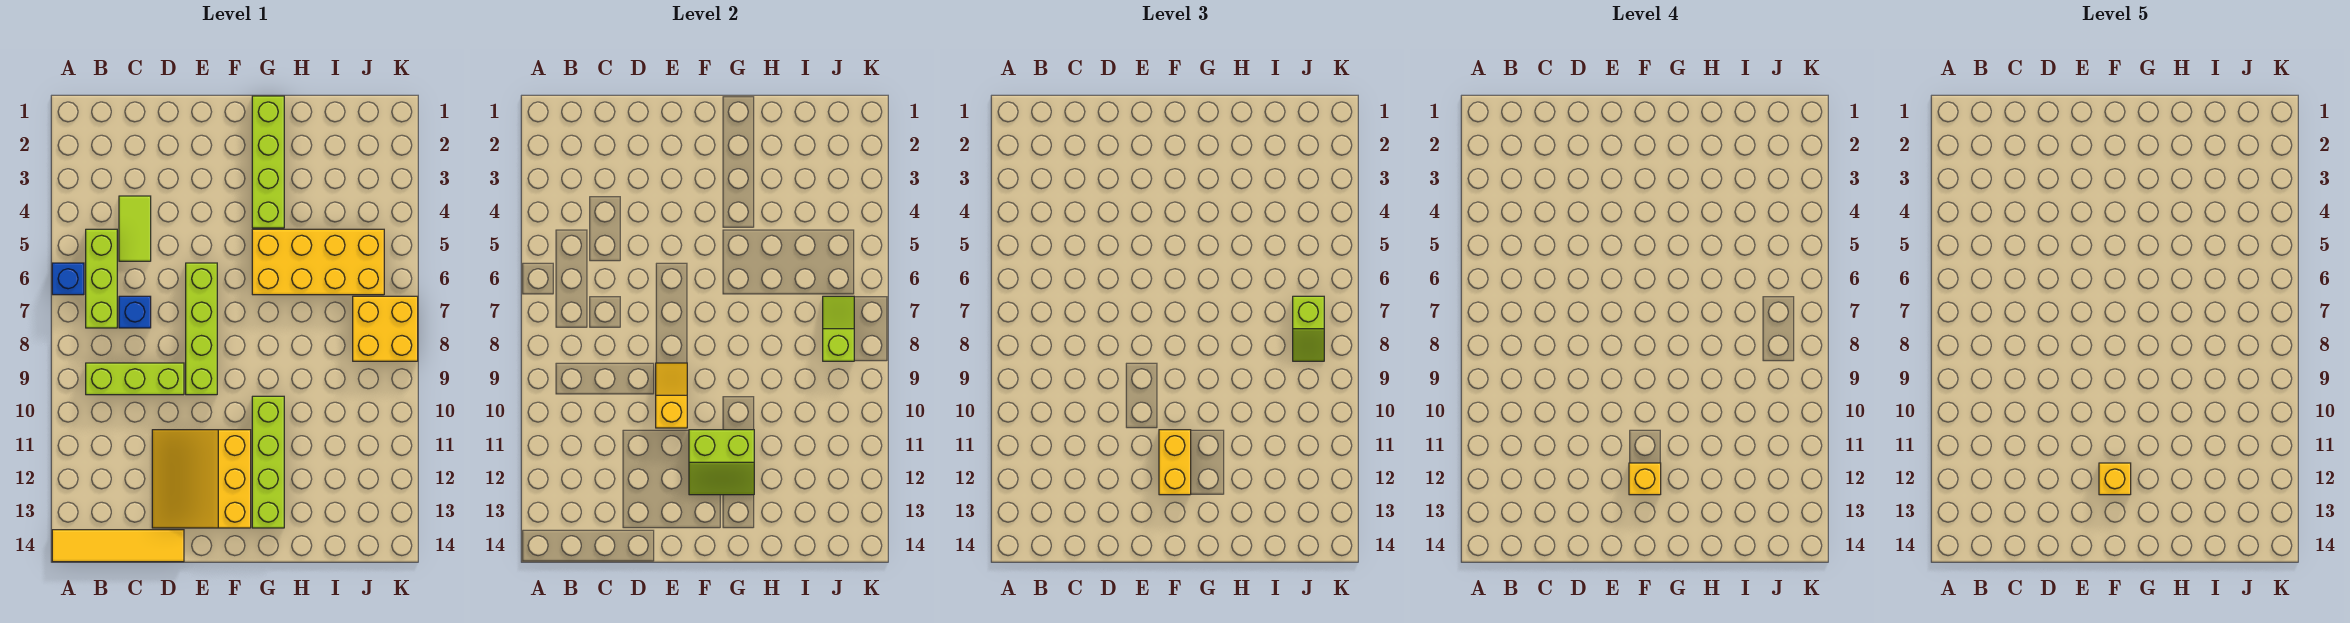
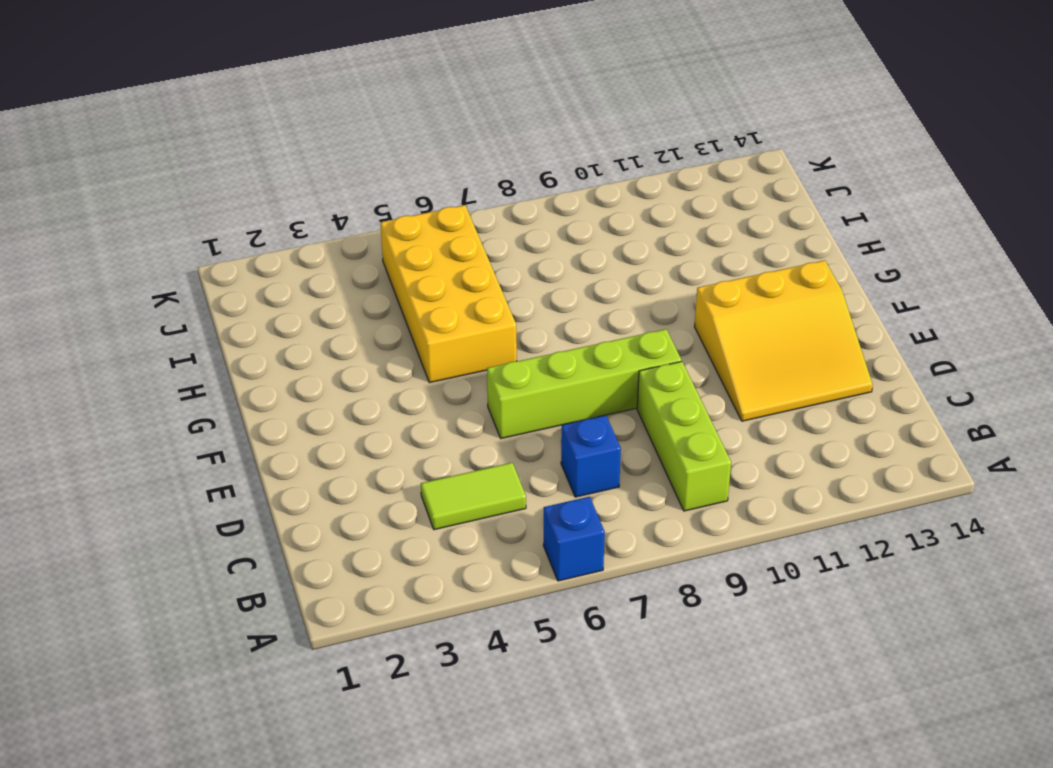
none -> yellow 1x4 tile [52,530,184,562]
none -> lime 1x3 brick [86,229,117,328]
none -> lime 1x4 brick [252,96,284,228]

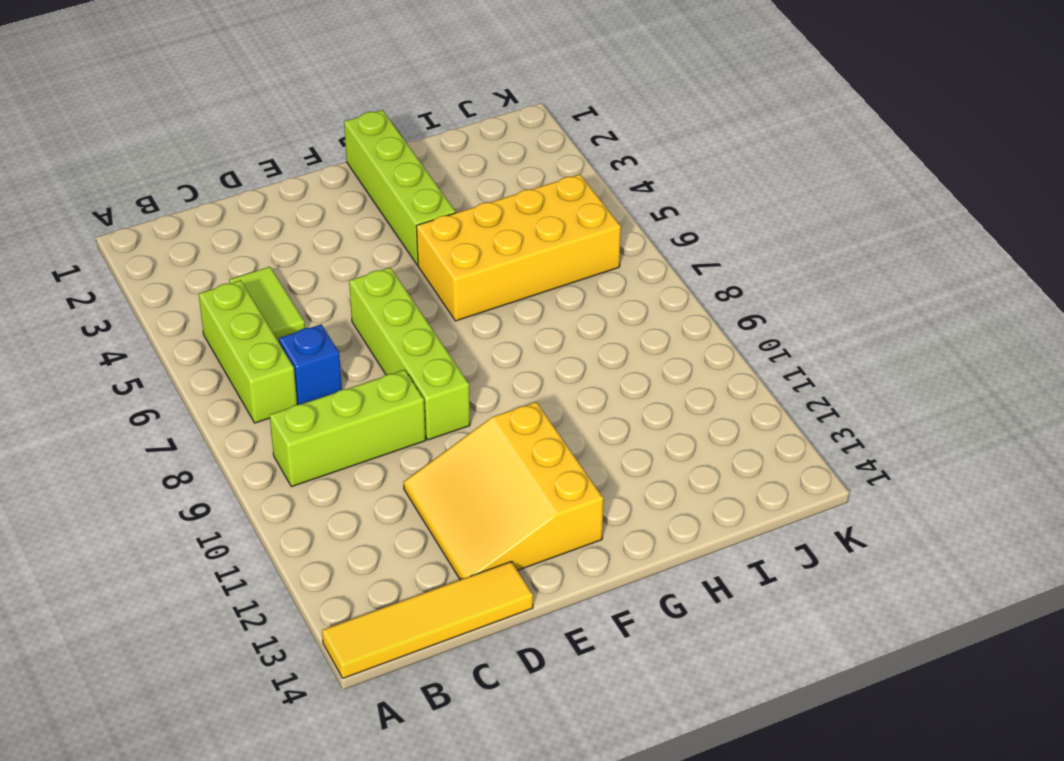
none -> blue 1x1 brick [52,263,84,295]
none -> lime 1x4 brick [252,396,284,528]
none -> yellow 2x2 brick [353,296,418,361]

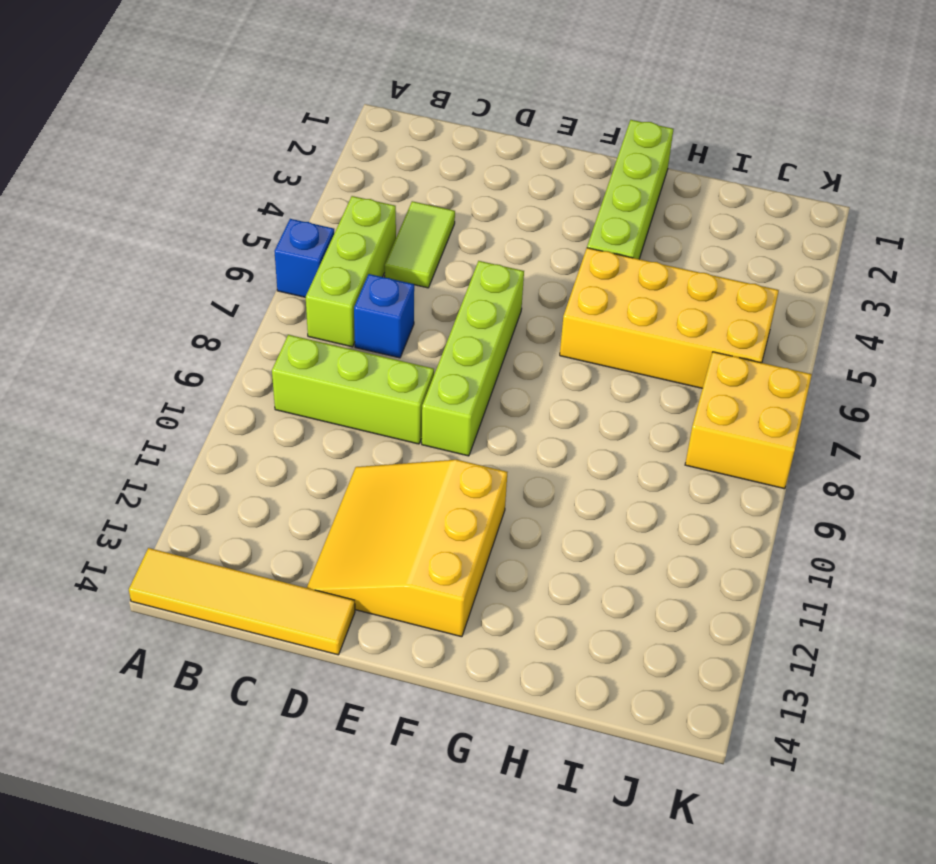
none -> lime 1x4 brick [252,396,284,528]
none -> yellow 1x2 slope [656,363,687,428]
none -> lime 2x2 slope [689,430,754,495]

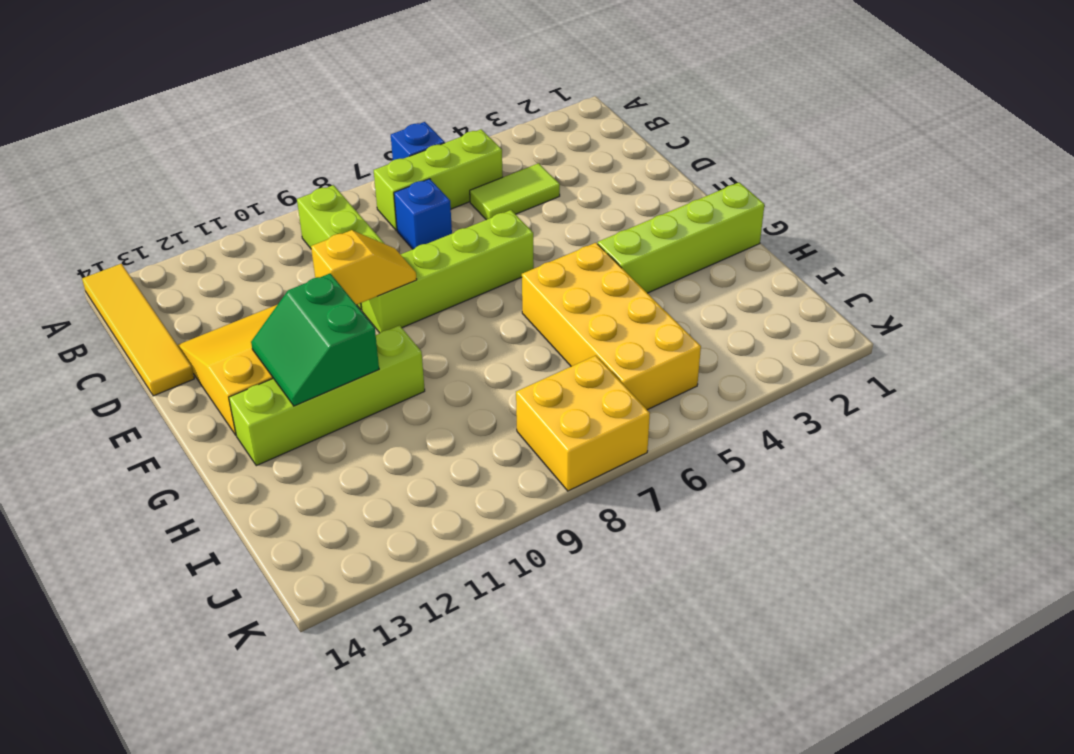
green 2x2 slope [251,273,379,406] -> lime 2x2 slope [689,430,754,495]
none -> lime 1x2 slope [823,296,854,361]
none -> yellow 1x2 brick [1159,430,1191,495]
none -> lime 1x2 slope [1293,296,1324,361]

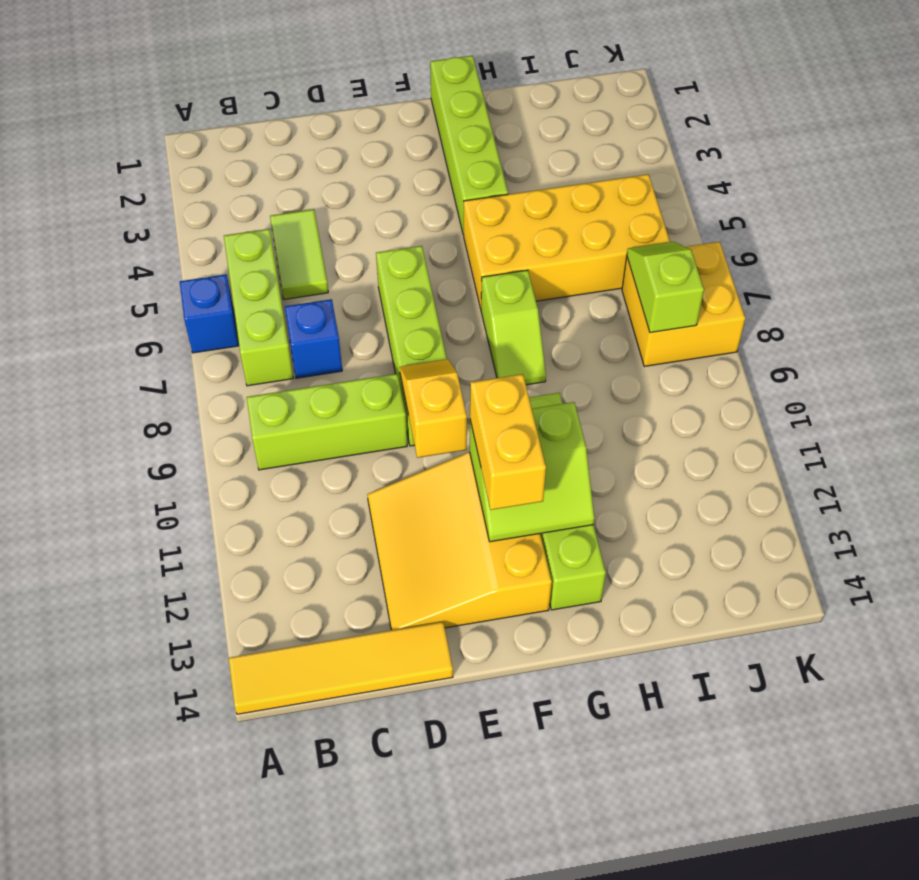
lime 1x2 slope [481,270,546,385] -> lime 1x2 slope moved to [1293,296,1324,361]
none -> yellow 1x1 brick [1629,463,1661,495]
none -> yellow 1x1 brick [2099,463,2131,495]

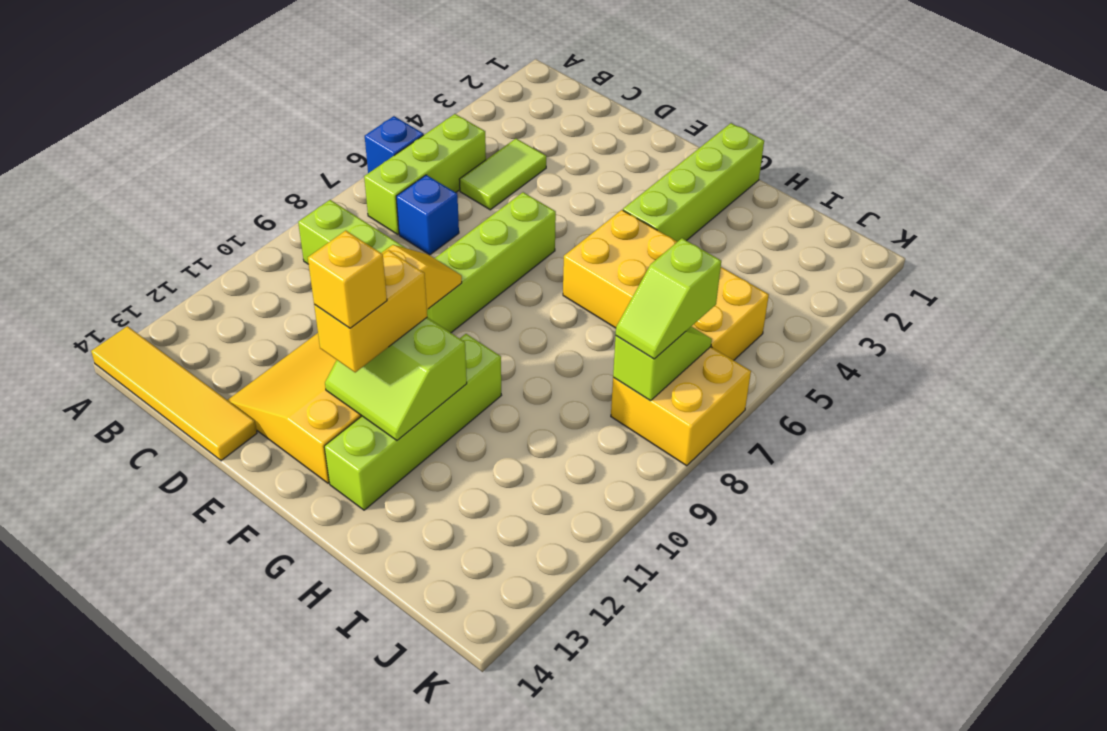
none -> yellow 1x1 brick [2099,463,2131,495]

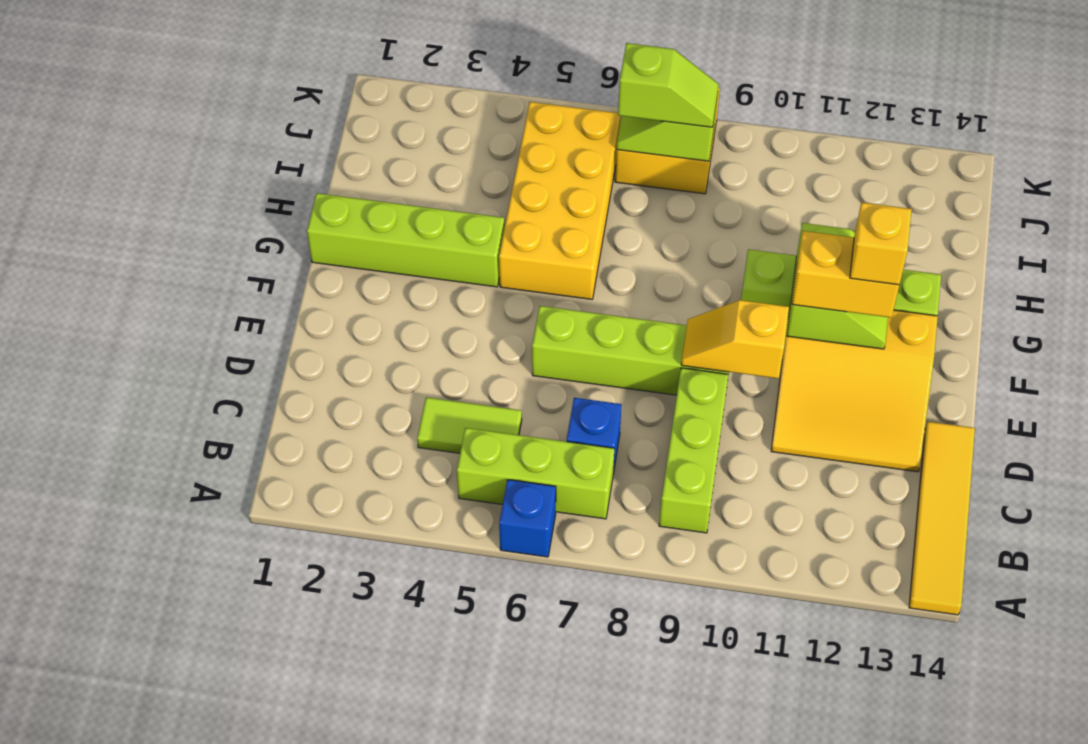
none -> yellow 1x1 brick [2099,463,2131,495]

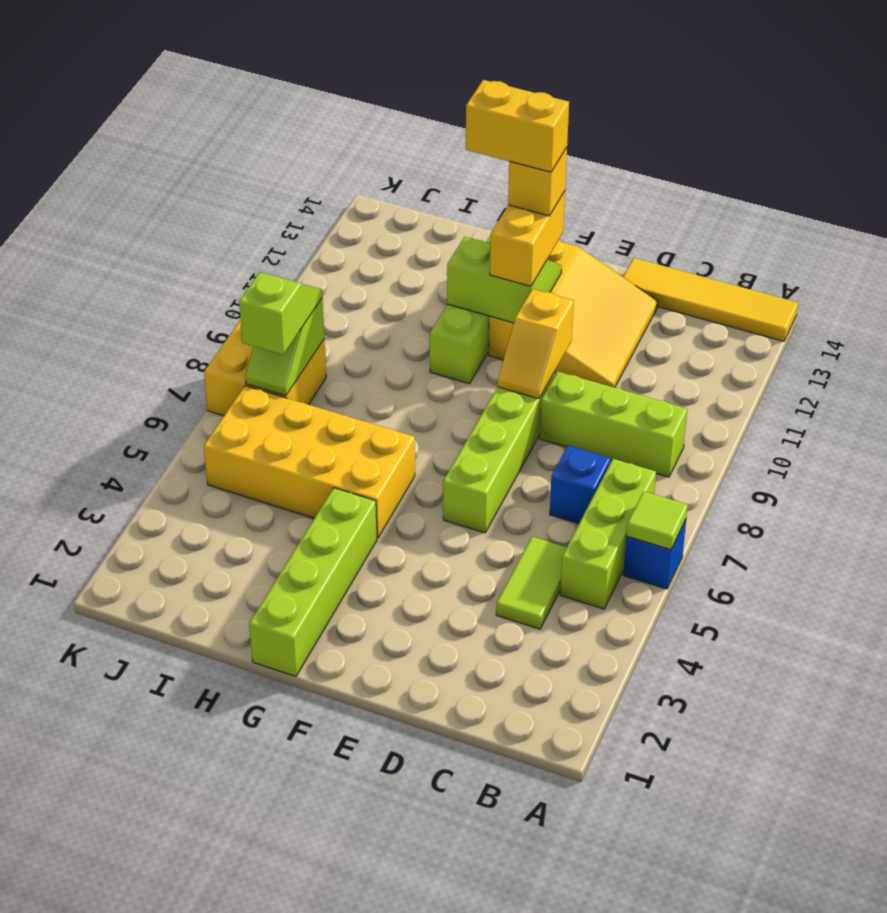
lime 1x1 tile [626,491,688,550] -> none
yellow 1x2 brick [466,80,569,172] -> yellow 1x1 brick [2099,463,2131,495]

